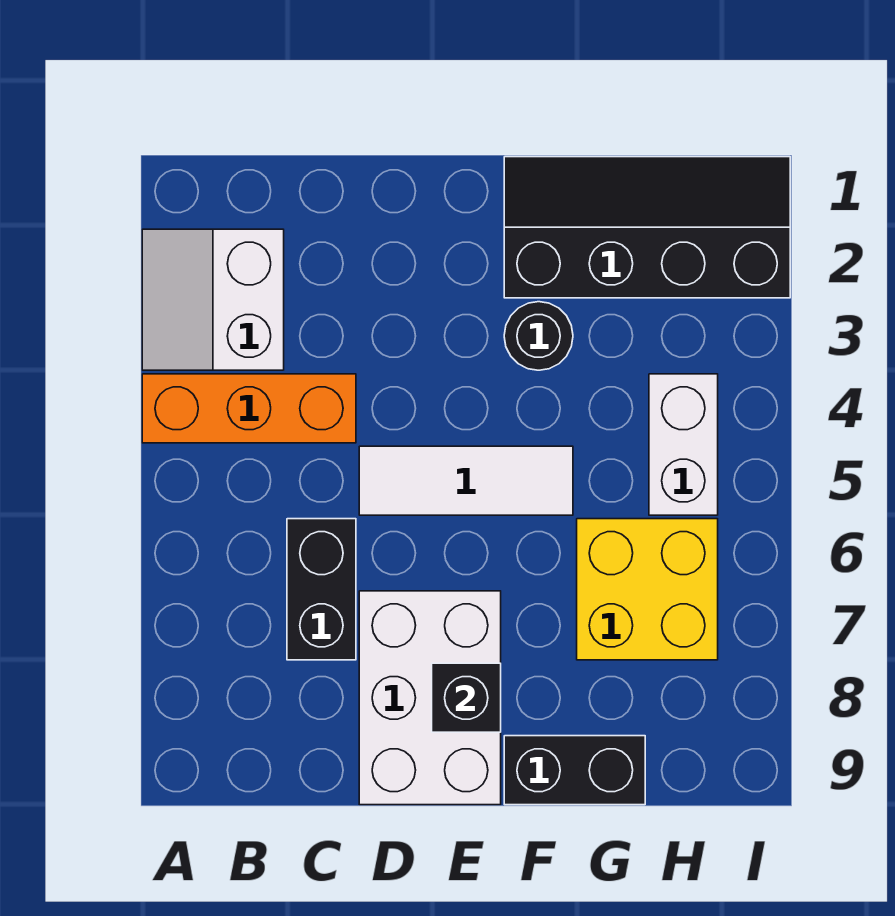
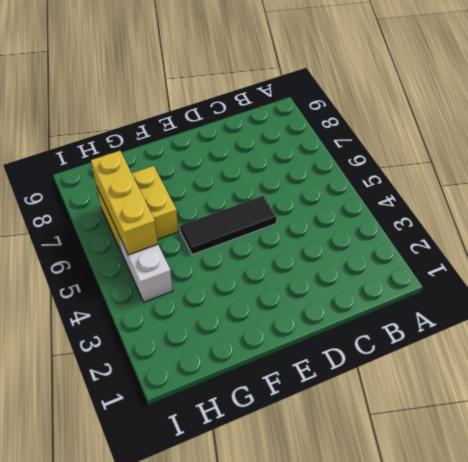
black 1x3 tile [180,195,277,255] -> white 1x3 tile [359,446,573,515]
yellow 1x3 brick [91,151,158,255] -> none
none -> white 2x2 slope [142,229,284,370]
none -> orange 1x3 brick [142,374,356,443]

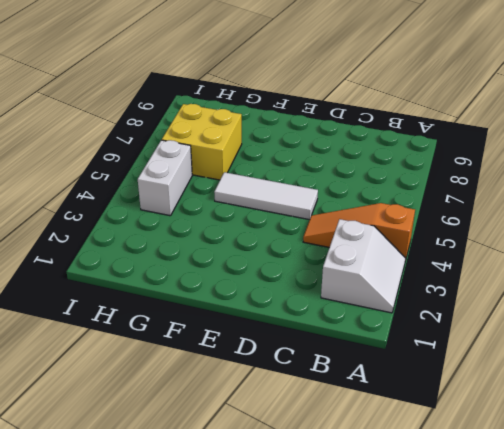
orange 1x3 slope [303,203,415,261] -> orange 1x3 brick [142,374,356,443]
none -> black 1x2 brick [287,519,356,660]
none -> white 2x3 brick [359,591,501,805]

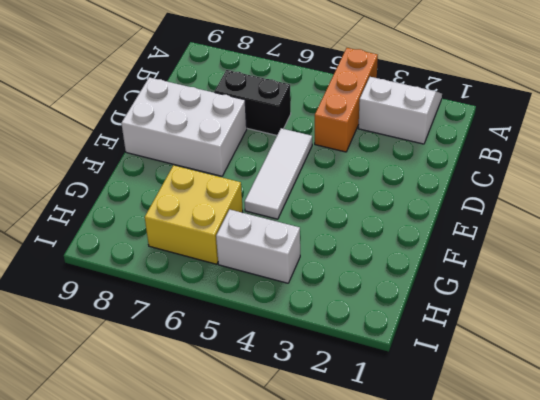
none -> black 2x4 slope [504,157,790,298]
none -> black 1x1 round brick [504,302,573,370]

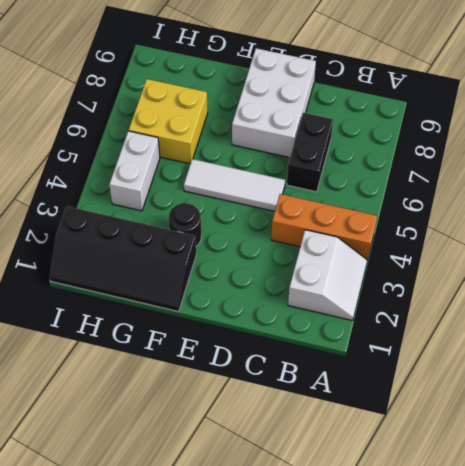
none -> black 1x2 brick [504,736,645,805]
none -> black 1x1 brick [432,663,501,732]

